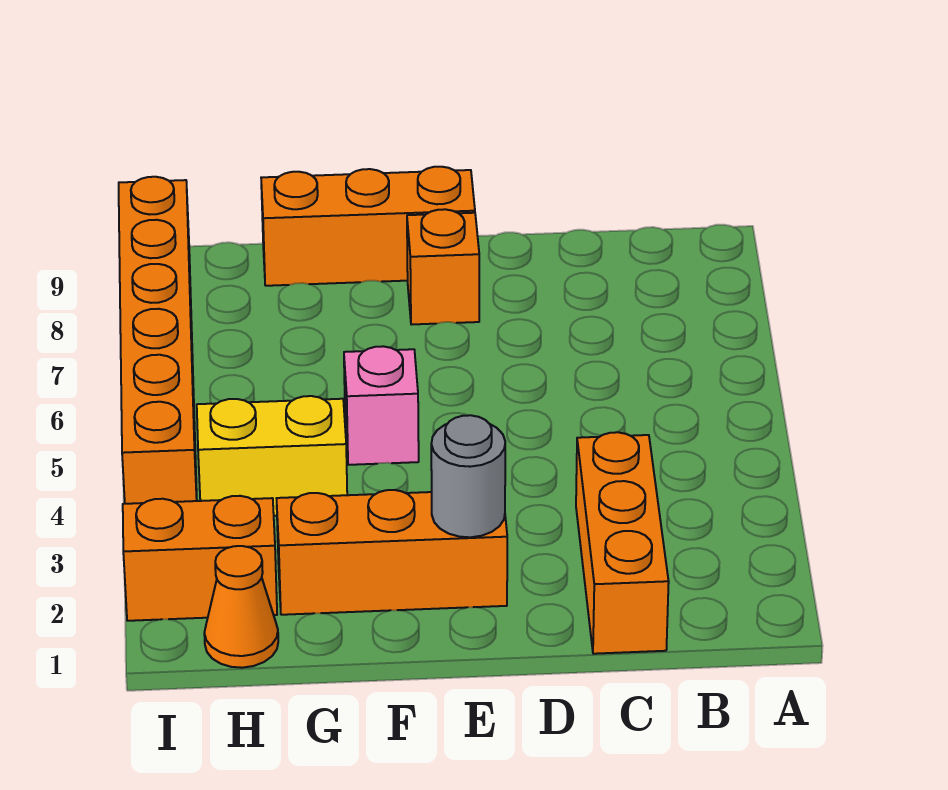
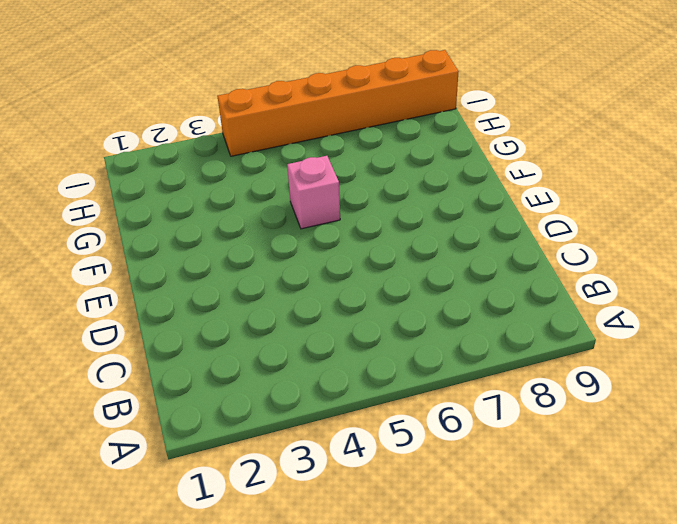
none -> orange 1x3 brick [576,432,669,654]
none -> orange 1x3 brick [277,490,507,615]

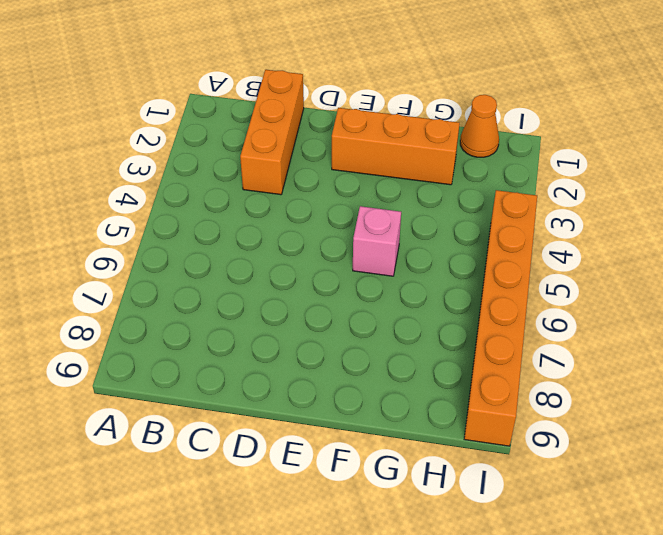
none -> orange 1x1 brick [407,209,479,325]
none -> orange 1x3 brick [261,167,475,286]

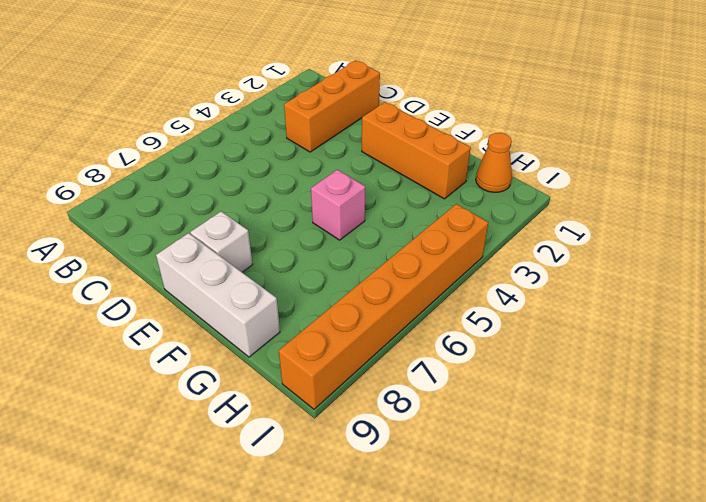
white 1x1 brick [190,212,253,272] -> orange 1x1 brick [407,209,479,325]
white 1x3 brick [156,233,280,357] -> orange 1x3 brick [261,167,475,286]
none -> yellow 1x2 brick [197,396,347,516]
none -> orange 1x2 brick [123,496,277,621]

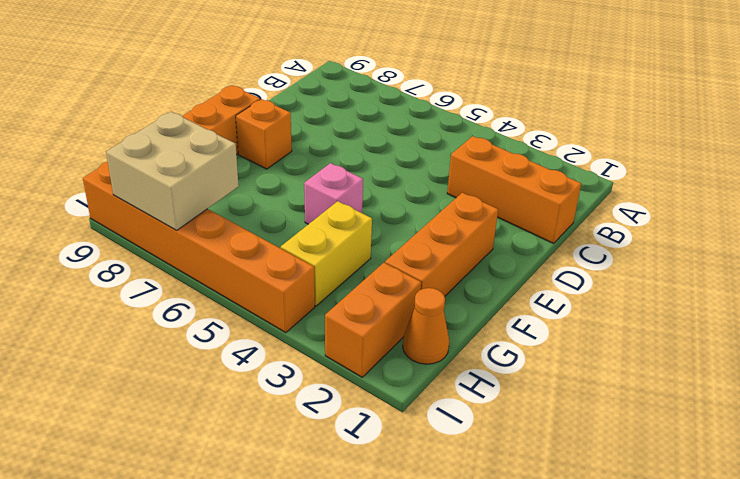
tan 2x2 brick [106,112,239,230] -> none
none -> grey 1x1 round brick [431,415,505,537]

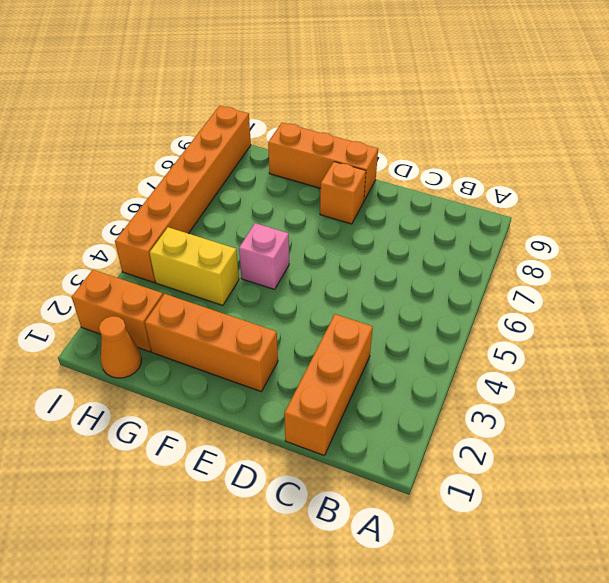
none -> grey 1x1 round brick [431,415,505,537]

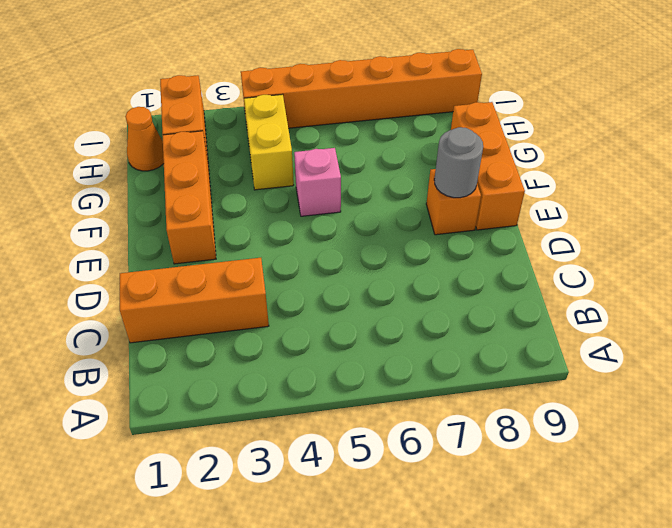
grey 1x1 round brick [434,127,483,198] -> grey 1x1 round brick moved to [431,415,505,537]

